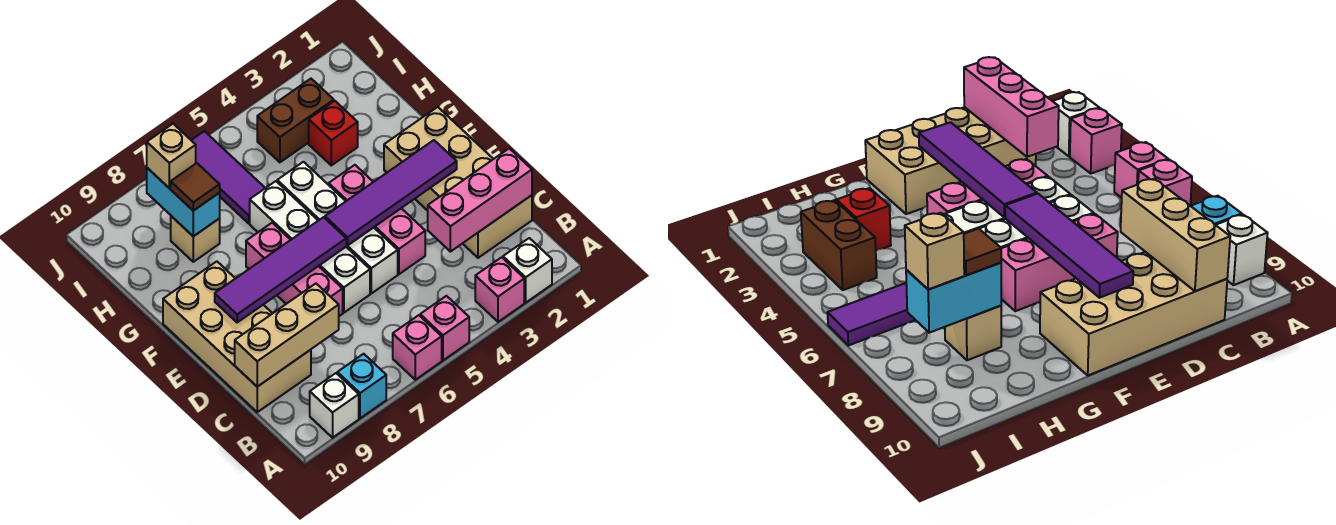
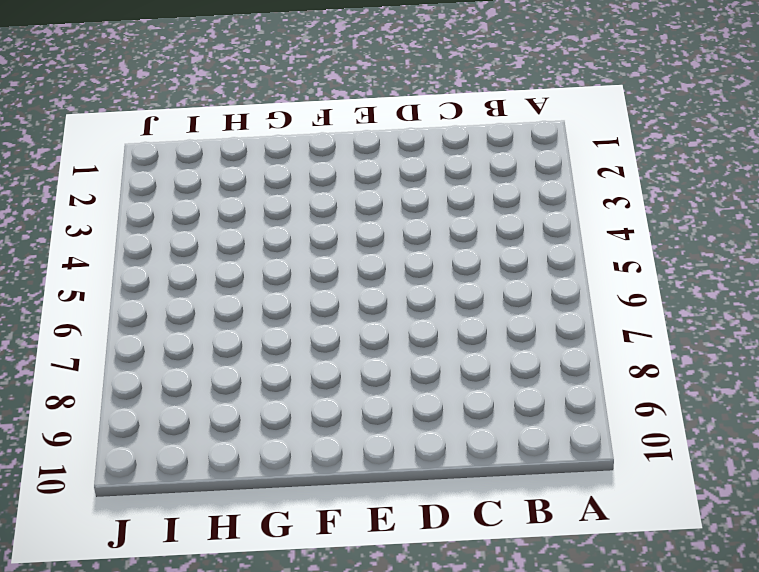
none -> white 1x1 brick [503,238,552,302]
none -> pink 1x1 brick [475,257,524,322]
none -> pink 1x1 brick [420,296,469,360]

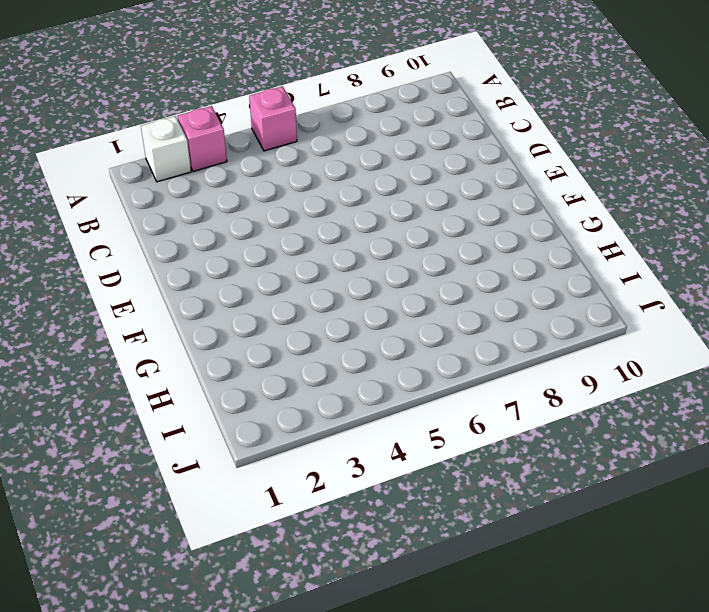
none -> pink 1x1 brick [393,315,442,380]
none -> cyan 1x1 brick [337,354,386,418]
none -> white 1x1 brick [310,373,359,438]

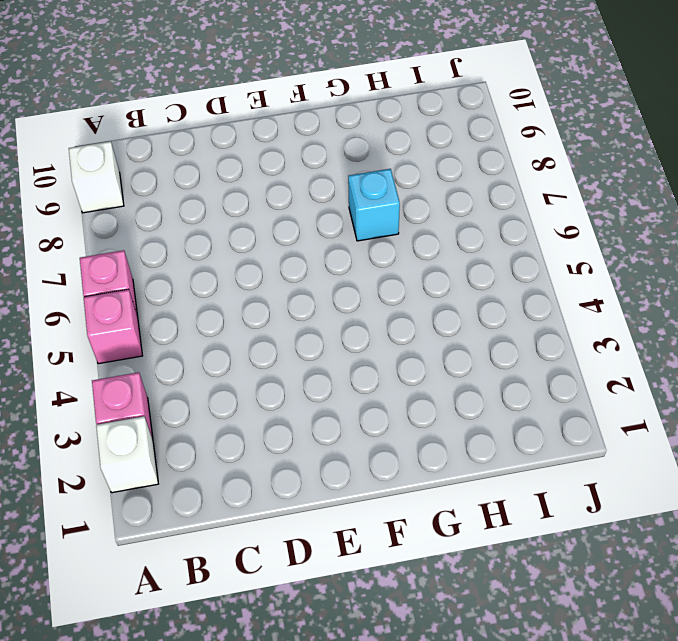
cyan 1x1 brick [348,169,400,241] -> cyan 1x1 brick moved to [337,354,386,418]
none -> tan 2x4 brick [384,107,532,258]
none -> tan 2x4 brick [163,261,311,412]
none -> pink 1x3 brick [329,165,425,274]

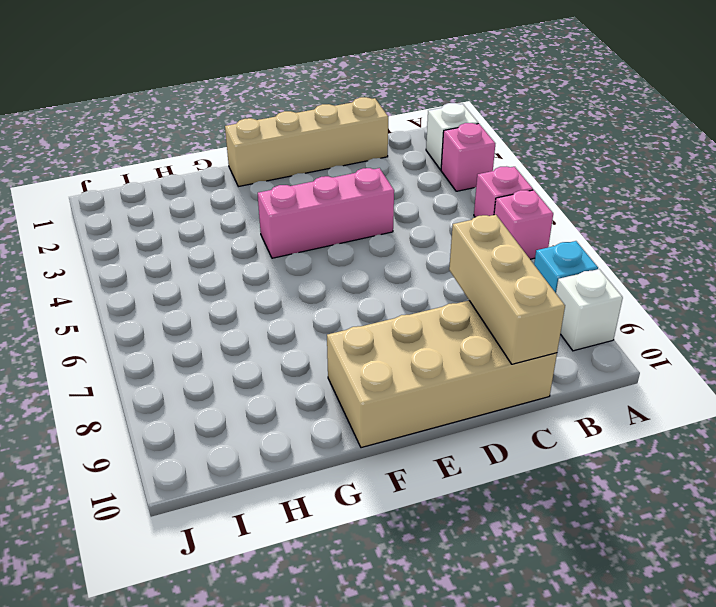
tan 1x4 brick [225,97,388,187] -> tan 2x4 brick [384,107,532,258]
none -> white 1x4 brick [277,162,398,293]
none -> white 1x4 brick [250,181,370,313]
none -> pink 1x3 brick [246,223,343,316]

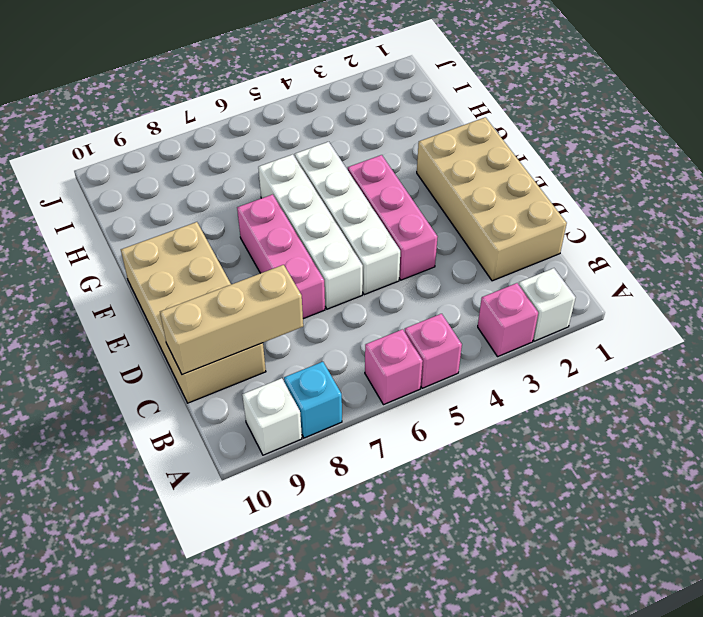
none -> red 1x1 brick [309,101,358,165]
none -> purple 1x3 tile [191,131,265,223]
none -> tan 1x1 brick [171,216,220,262]

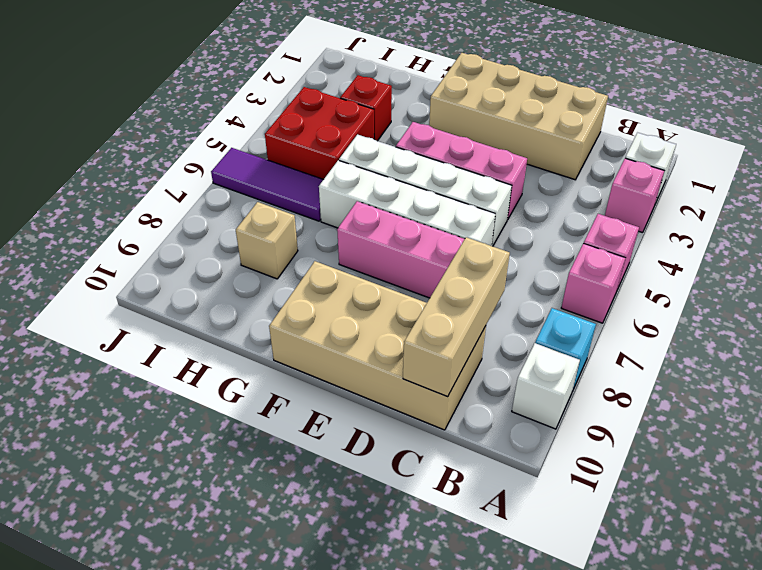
red 2x2 brick [265,87,374,179] -> brown 1x2 brick [257,79,334,162]
none -> pink 1x3 brick [428,148,532,252]
none -> purple 1x4 tile [325,140,457,246]
none -> purple 1x4 tile [215,217,346,322]

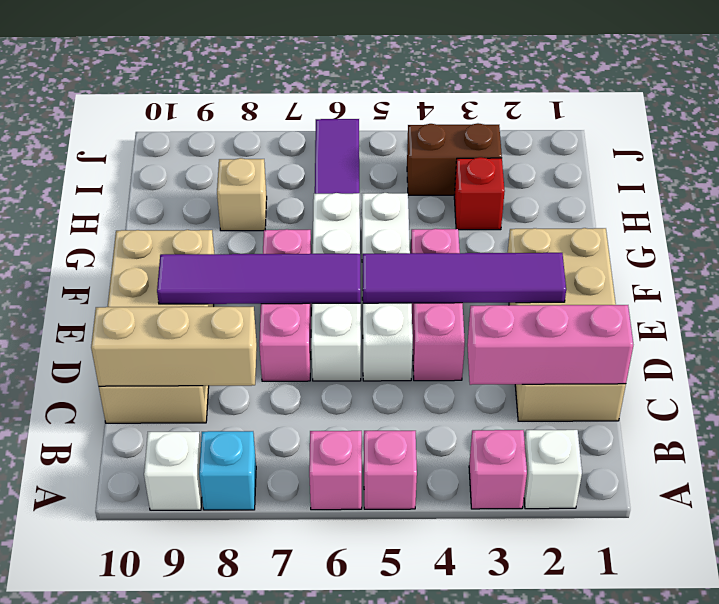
none -> cyan 1x2 brick [147,168,220,236]
none -> brown 1x1 tile [171,163,220,211]
none -> tan 1x1 brick [147,124,196,188]

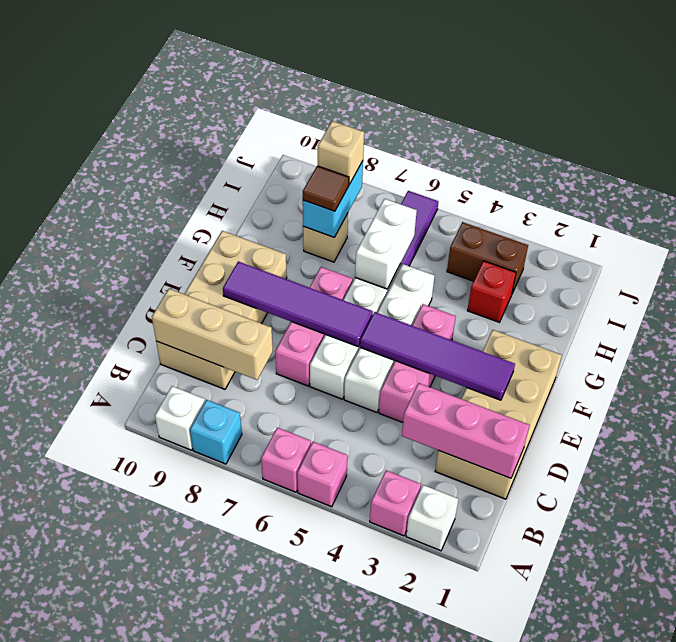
white 1x2 brick [355,199,417,289] -> none

